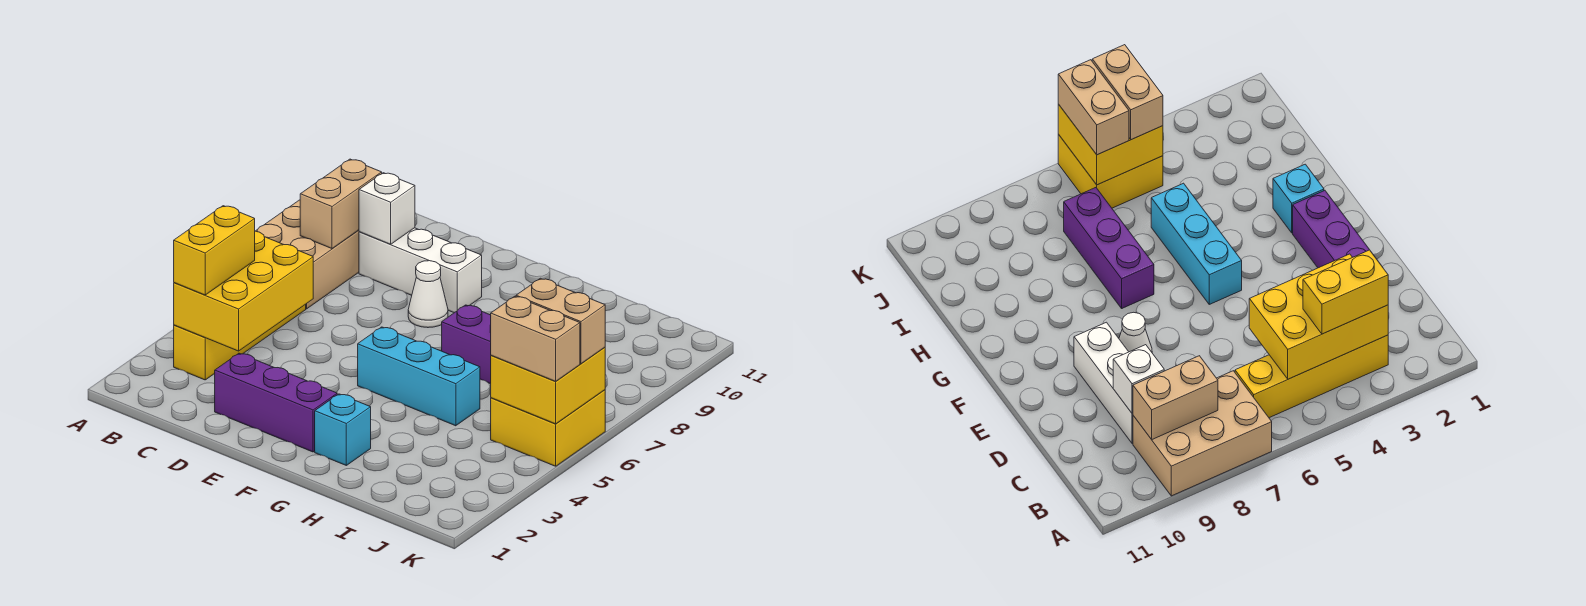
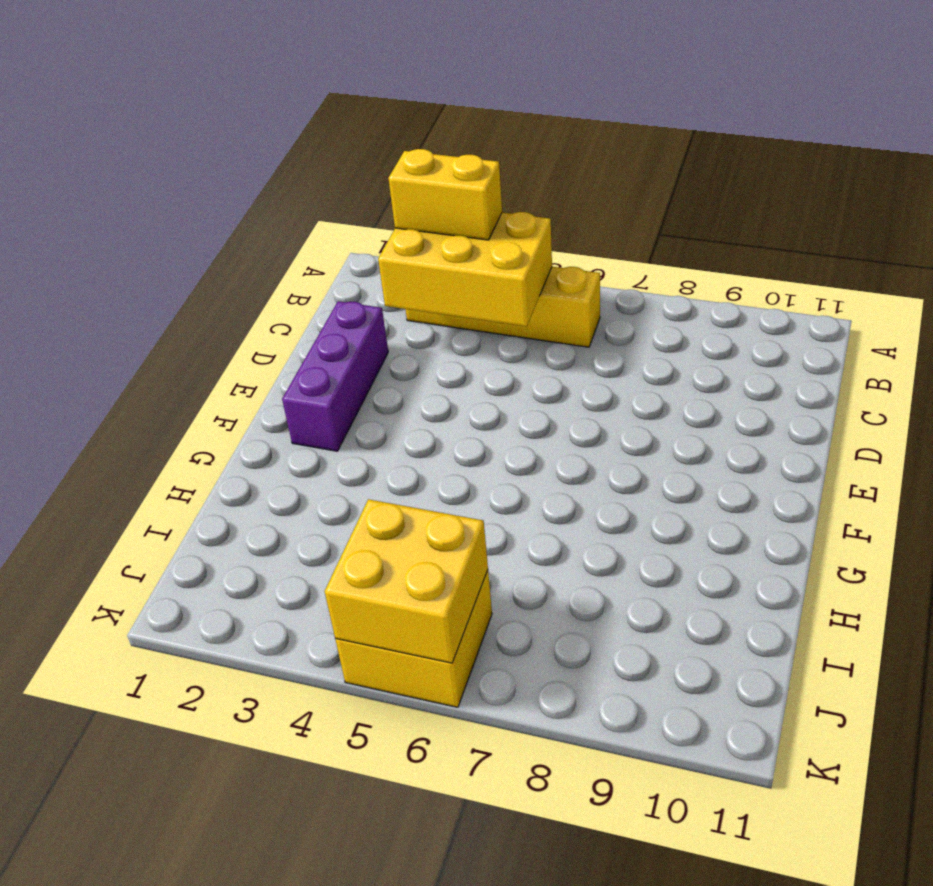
none -> tan 2x3 brick [256,200,359,309]
none -> white 1x3 brick [359,228,482,313]
none -> white 1x1 cone [408,261,448,328]

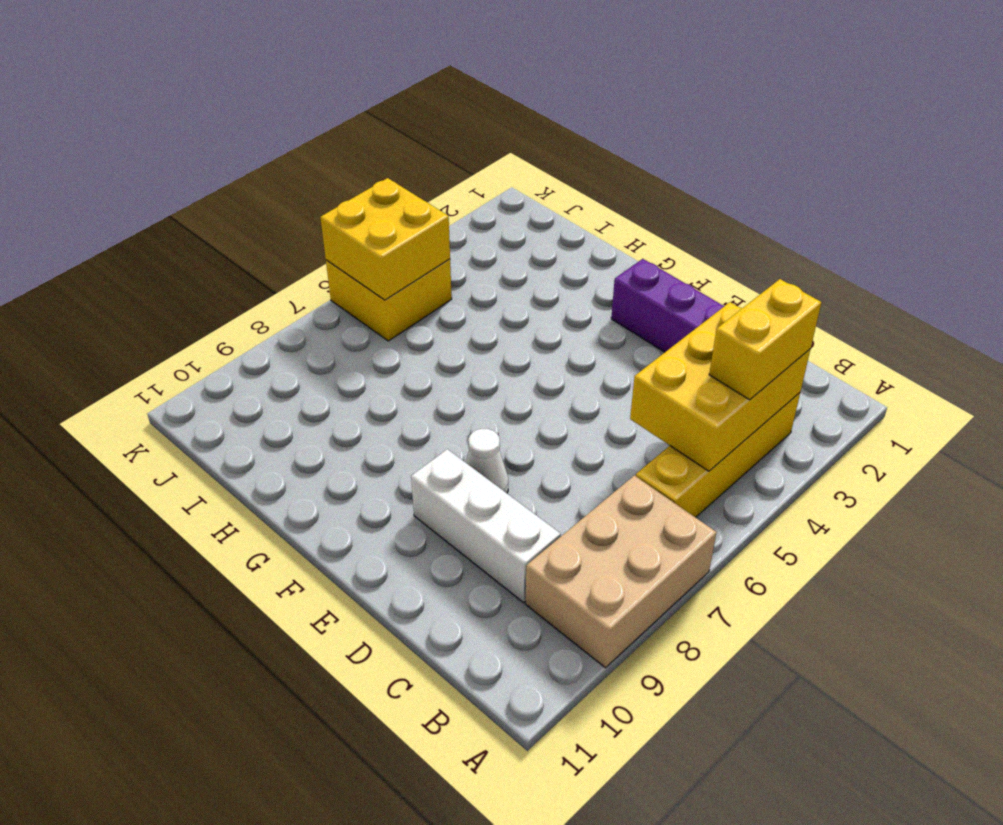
none -> cyan 1x3 brick [358,327,480,426]
none -> cyan 1x1 brick [315,394,371,465]
none -> purple 1x3 brick [442,305,491,384]

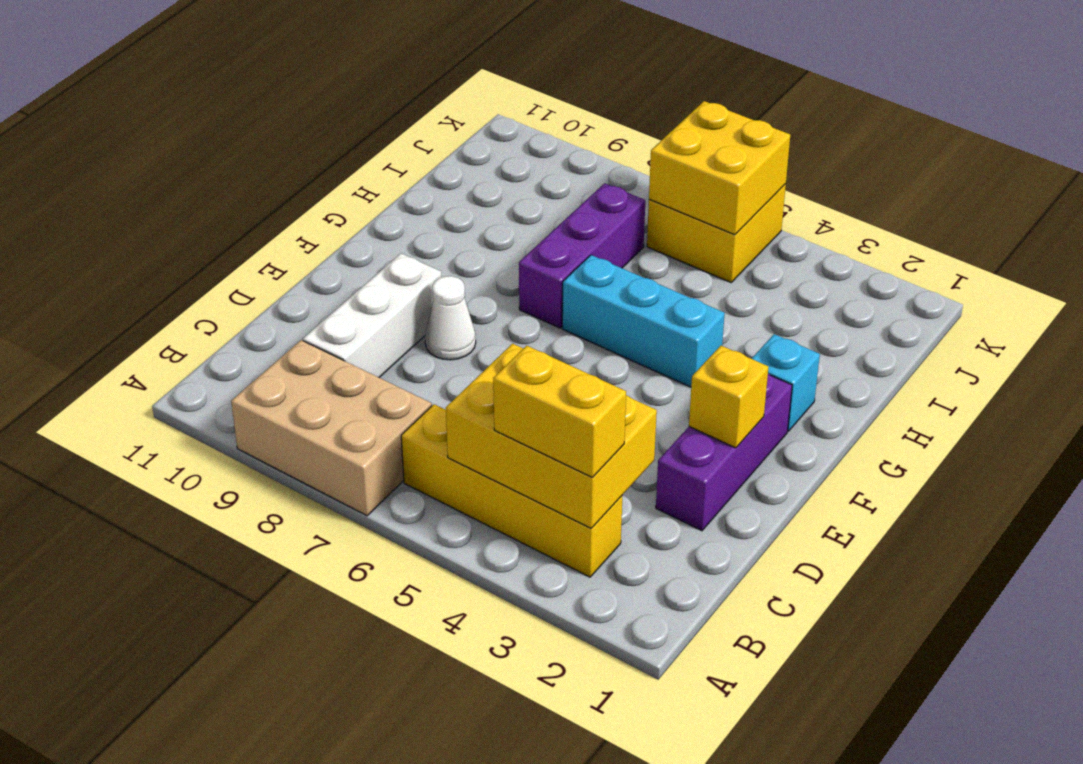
yellow 1x1 brick [689,346,768,448] -> none
cyan 1x3 brick [562,255,725,387] -> cyan 1x3 brick turned to [358,327,480,426]
none -> tan 1x2 brick [300,159,382,248]
none -> white 1x1 brick [359,173,415,244]
none -> tan 1x2 brick [490,296,580,381]

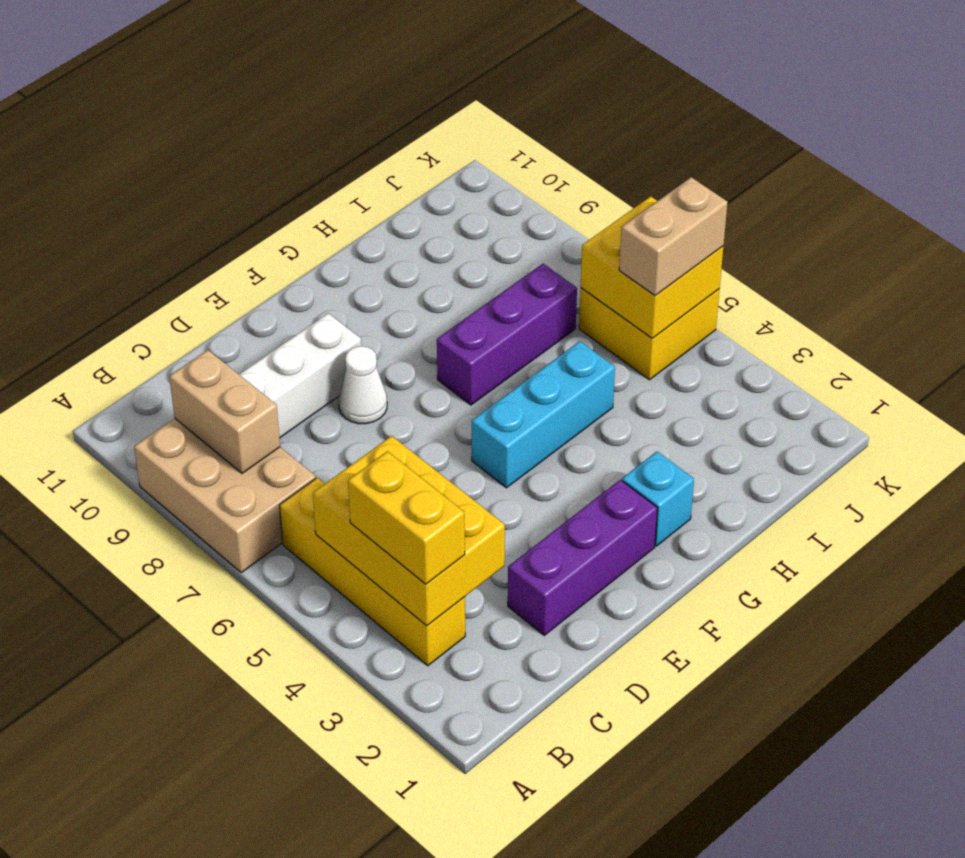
none -> white 1x1 brick [359,173,415,244]
none -> tan 1x2 brick [516,278,605,364]

